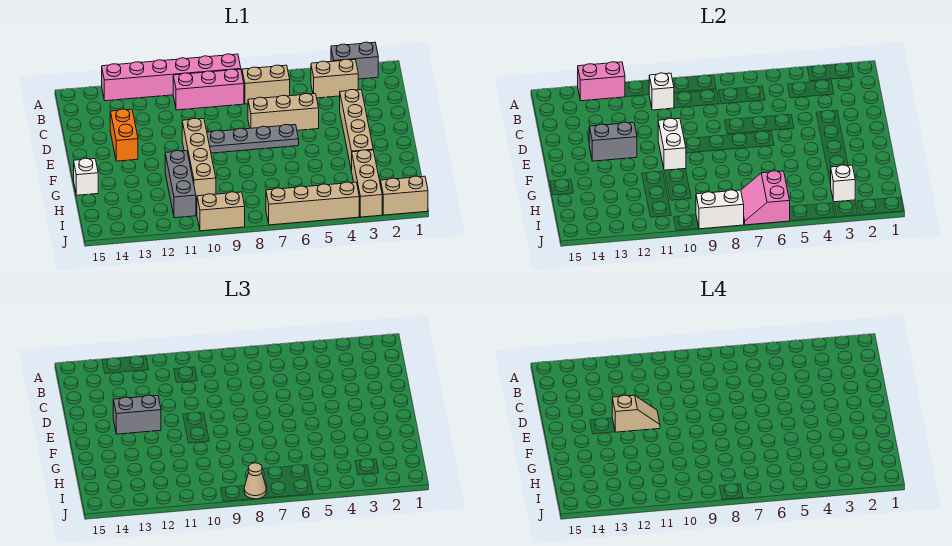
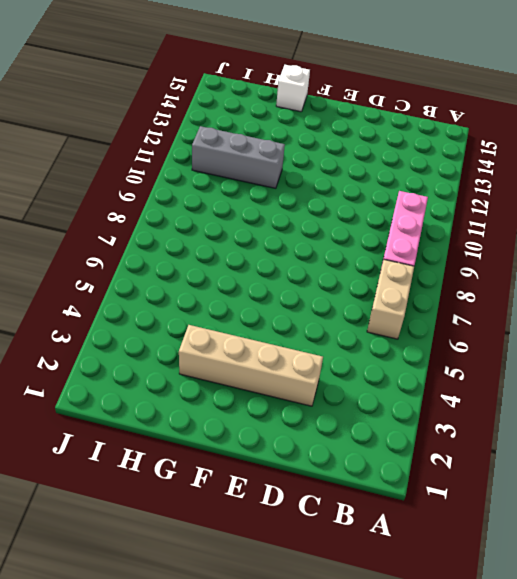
none -> grey 1x2 brick [331,42,378,79]
none -> pink 1x6 brick [102,54,241,101]
none -> tan 1x2 brick [311,59,358,98]

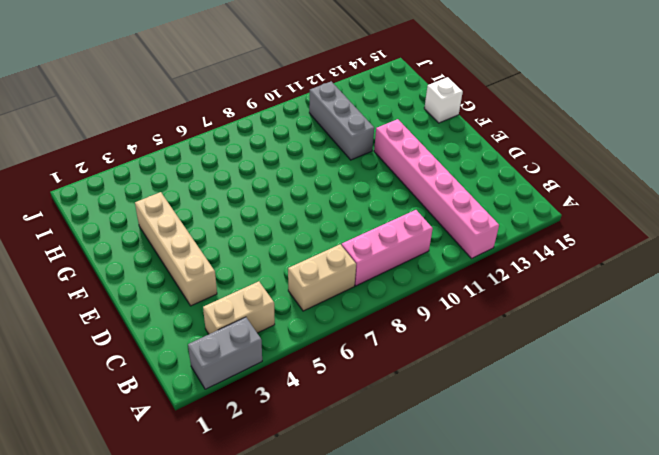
pink 1x6 brick [374,119,499,258] -> pink 1x6 brick turned to [102,54,241,101]
none -> tan 1x3 brick [248,94,319,130]
none -> orange 1x2 brick [110,109,138,161]
none -> grey 1x4 plate [207,124,299,153]

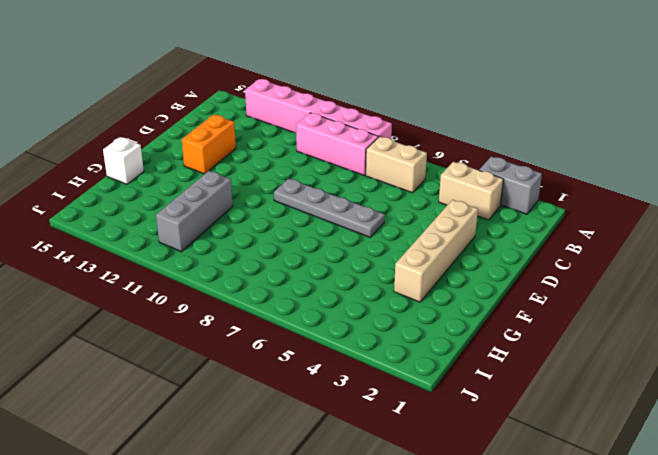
none -> tan 1x3 brick [248,94,319,130]
none -> tan 1x4 brick [182,118,216,200]
none -> tan 1x3 brick [352,150,382,217]

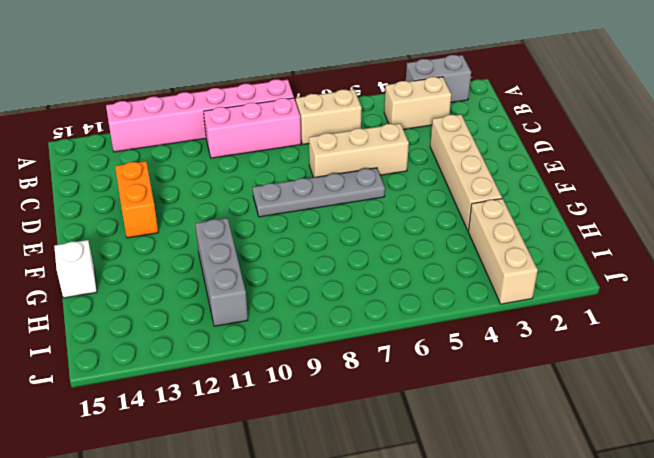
none -> tan 1x4 brick [182,118,216,200]
none -> tan 1x2 brick [381,176,428,215]
none -> tan 1x4 brick [266,182,359,225]

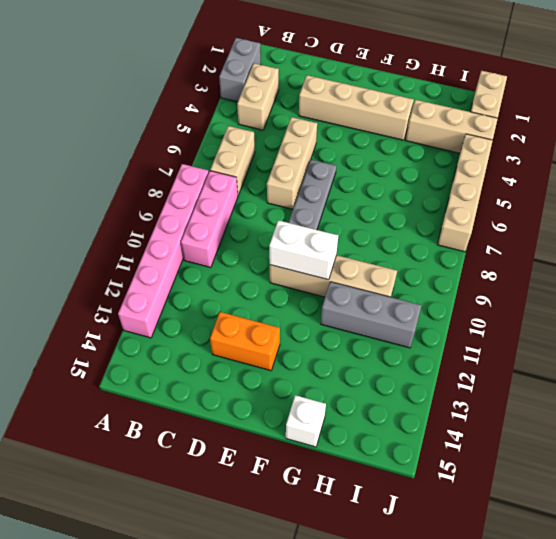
none -> tan 1x2 brick [197,192,245,231]
none -> pink 1x2 brick [578,62,625,101]
none -> white 1x1 brick [649,73,674,110]

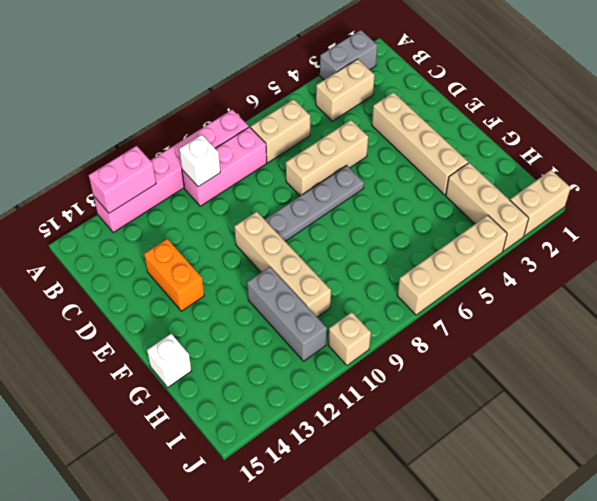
tan 1x1 brick [328,312,371,365] -> tan 1x2 brick [197,192,245,231]
none -> white 1x2 brick [658,118,686,170]
none -> grey 1x2 brick [589,122,637,161]
none -> white 1x1 brick [830,165,855,202]

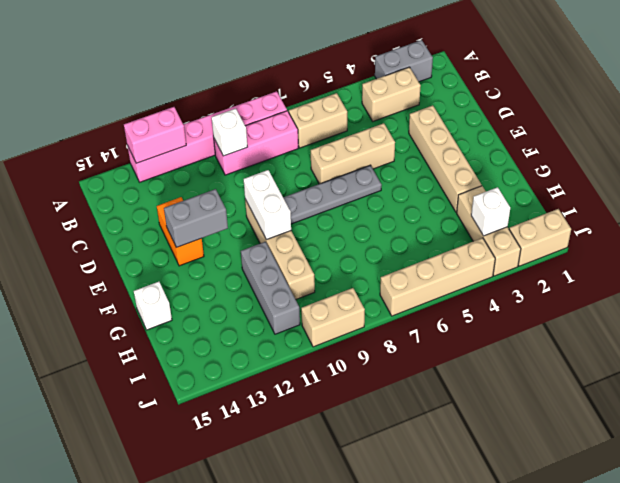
none -> pink 2x2 slope [741,171,790,225]
none -> white 1x2 brick [696,190,744,229]
none -> grey 1x2 brick [113,395,161,434]

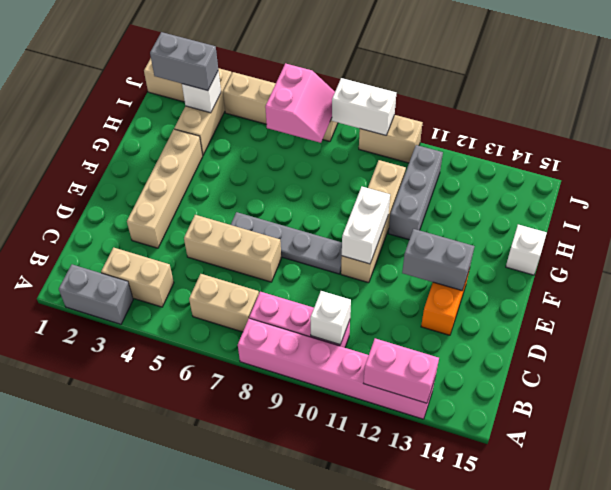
grey 1x2 brick [150,32,218,91] -> grey 1x2 brick moved to [113,395,161,434]
none -> tan 1x1 cone [244,463,266,499]
none -> tan 1x2 slope [612,395,660,432]

